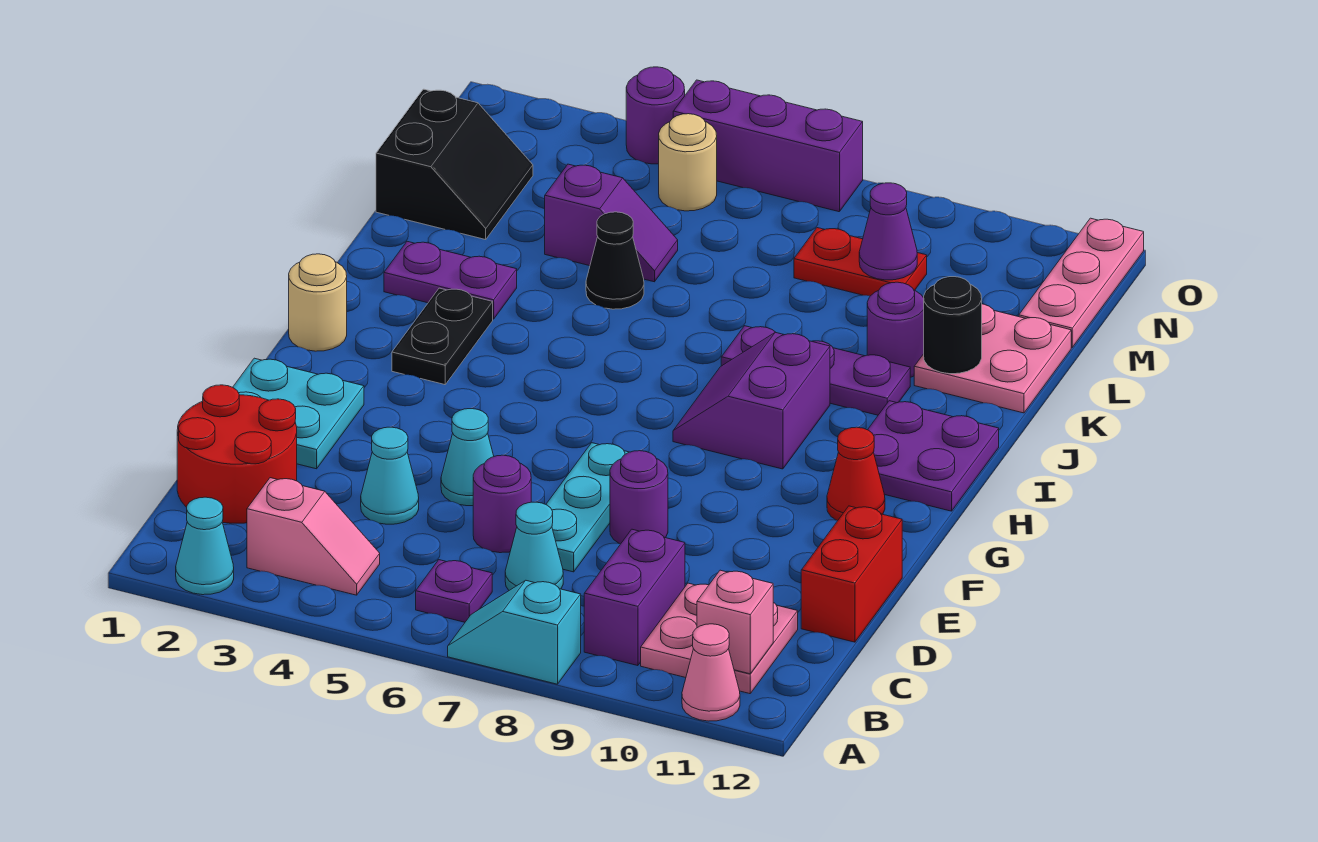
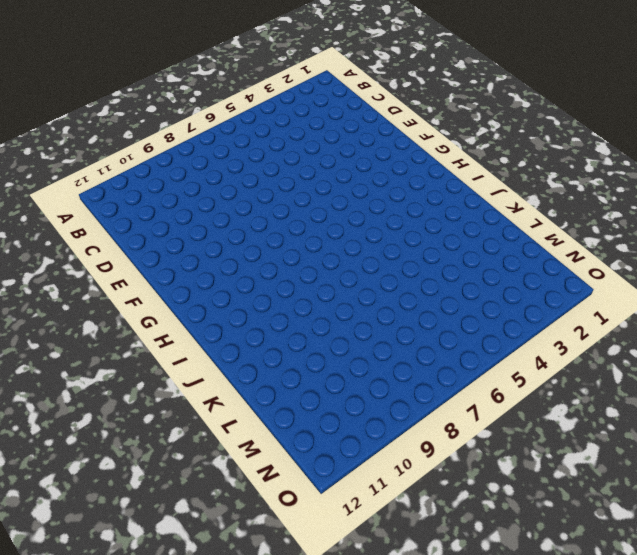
none -> cyan 1x1 cone [176,497,234,595]
none -> cyan 1x2 slope [448,581,581,684]
none -> pink 1x1 cone [682,624,740,721]
none -> pink 1x2 slope [247,478,380,595]

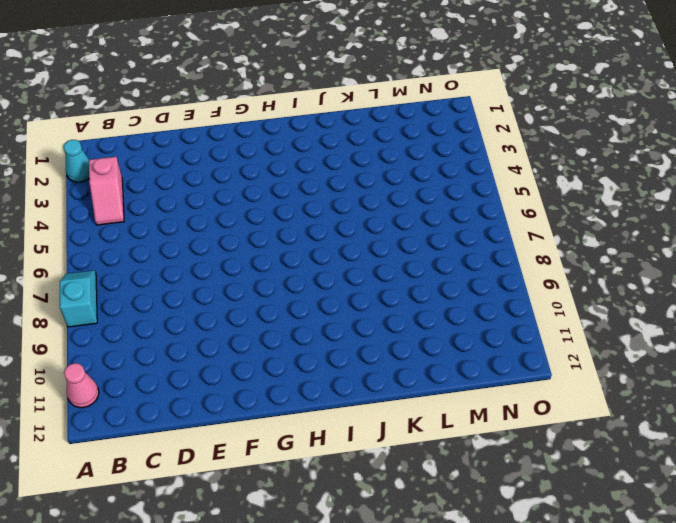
none -> purple 1x1 plate [416,560,492,622]
none -> purple 1x2 brick [584,529,685,666]
none -> pink 2x2 plate [641,583,798,694]
none -> red 2x2 round brick [177,385,297,523]

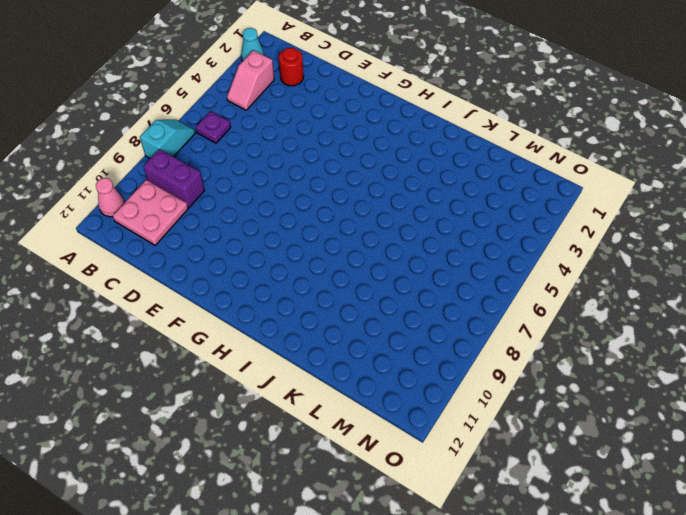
red 1x1 round brick [279,48,304,86] -> red 2x2 round brick [177,385,297,523]
none -> cyan 1x1 cone [505,502,563,590]
none -> cyan 1x1 cone [361,427,419,524]
none -> purple 1x1 round brick [473,455,531,553]
none -> cyan 1x3 plate [546,443,629,572]

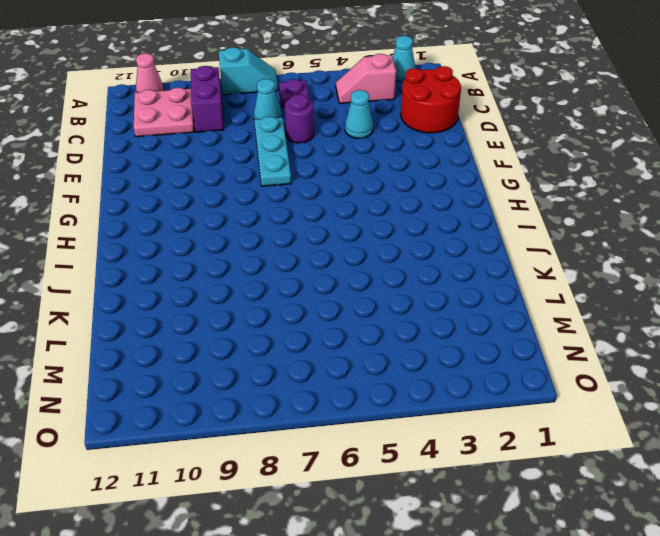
none -> red 1x2 brick [801,506,902,642]
none -> cyan 2x2 plate [233,358,364,469]
none -> cyan 1x1 cone [441,409,494,506]
none -> purple 1x1 round brick [610,451,668,544]

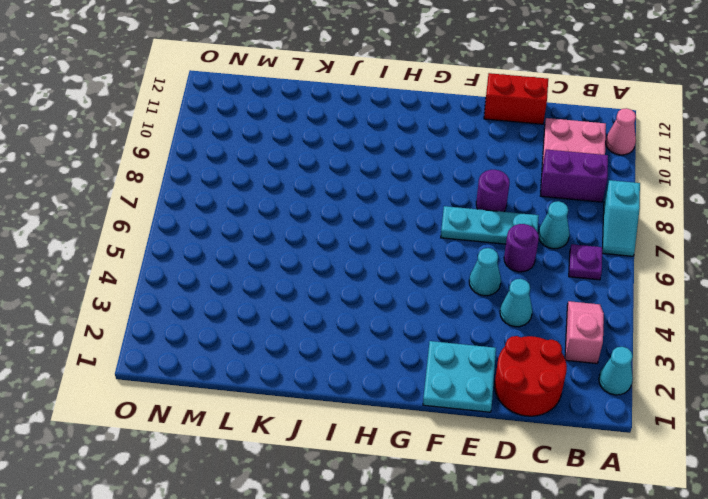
none -> red 1x1 cone [827,427,885,521]
none -> tan 1x1 round brick [289,254,347,351]
none -> black 1x2 plate [392,288,493,385]
none -> purple 2x2 slope [673,332,830,469]

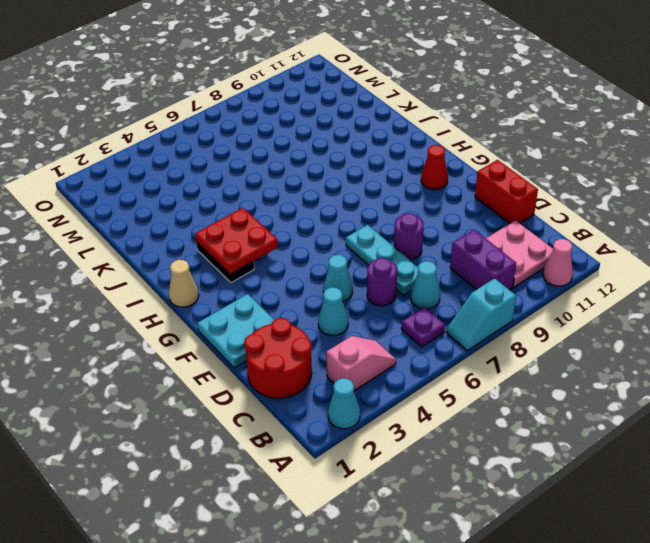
tan 1x1 cone [169,260,199,307] -> tan 1x1 round brick [289,254,347,351]
red 2x2 plate [195,208,278,274] -> none
none -> purple 2x2 slope [673,332,830,469]
none -> purple 2x2 plate [868,401,999,511]
none -> purple 1x2 plate [384,241,517,319]
none -> purple 1x3 plate [721,326,910,415]

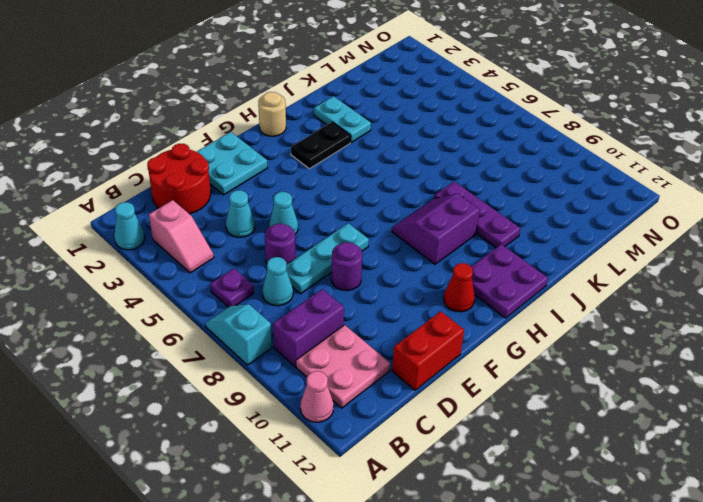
cyan 1x2 plate [314,96,371,142] -> purple 1x2 plate [384,241,517,319]
none -> black 1x1 cone [586,212,644,309]
none -> purple 1x1 round brick [867,282,924,377]
none -> pink 2x2 plate [914,304,1071,413]
none -> black 2x2 slope [376,89,533,240]

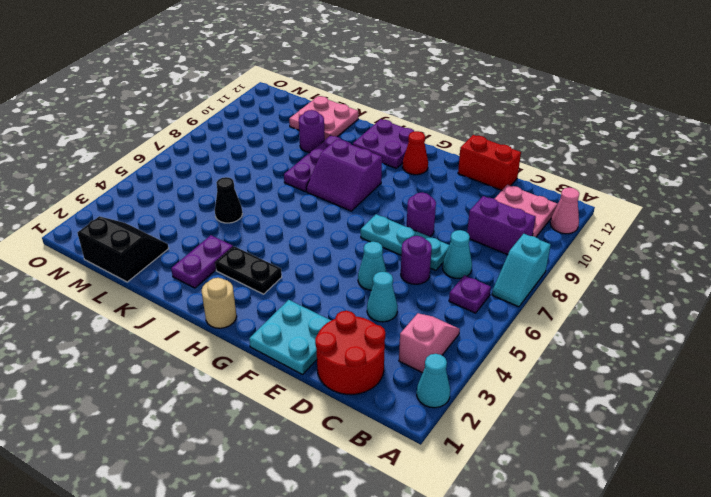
none -> purple 1x2 slope [545,164,678,282]
none -> red 1x2 plate [794,228,927,296]
none -> pink 1x3 plate [1019,218,1144,347]
none -> tan 1x1 round brick [659,114,717,211]

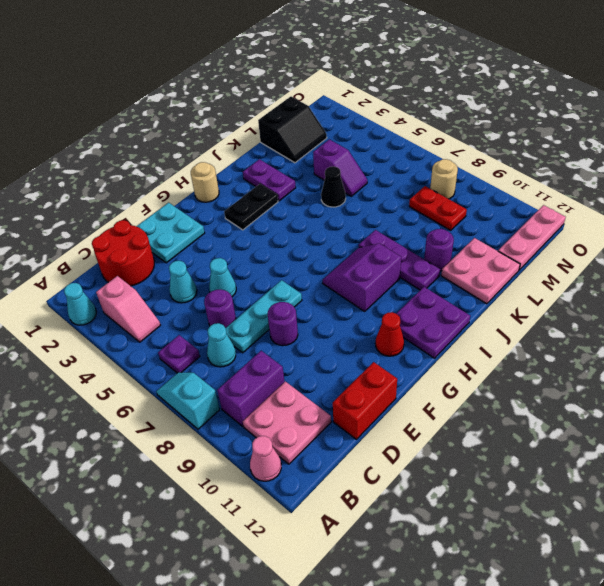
tan 1x1 round brick [430,159,458,199] -> tan 1x1 round brick moved to [659,114,717,211]
none -> purple 1x1 round brick [626,67,685,164]
none -> purple 1x3 brick [673,80,863,212]
none -> pink 1x1 brick [697,570,773,674]
none -> black 1x1 round brick [924,277,982,374]

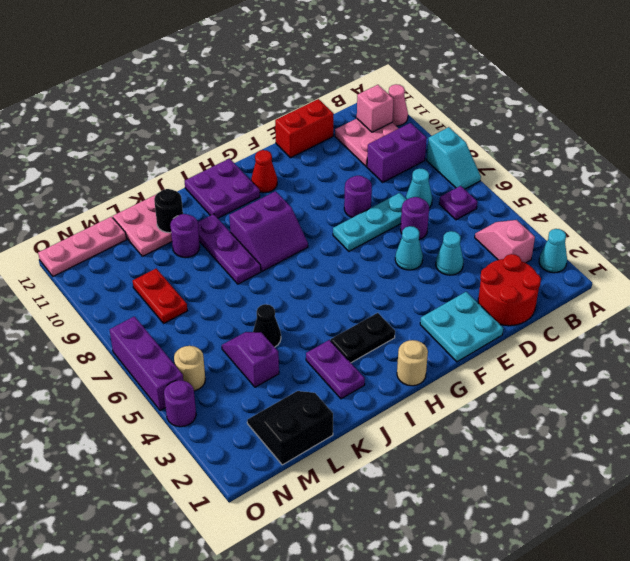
none -> purple 1x1 cone [859,183,917,280]

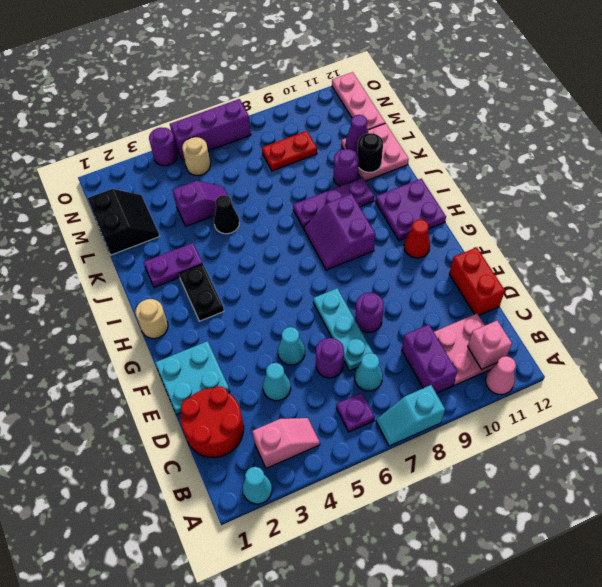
purple 1x1 cone [346,115,368,154] -> purple 1x1 cone moved to [859,183,917,280]

